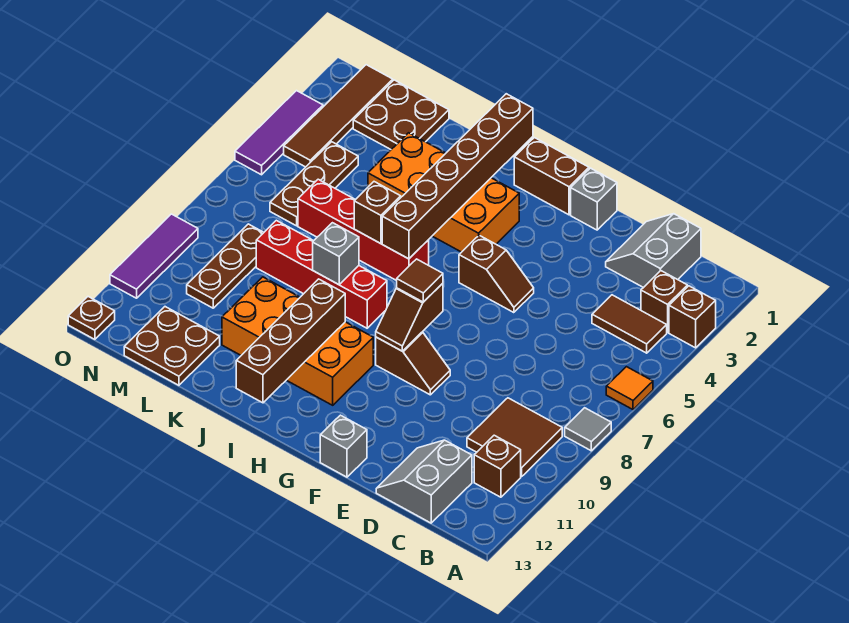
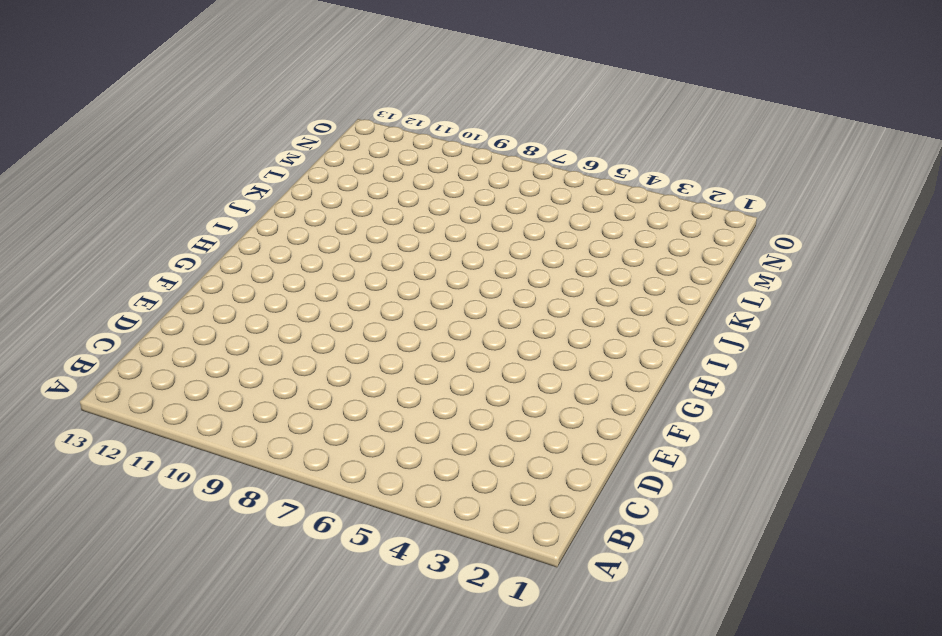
none -> brown 1x1 brick [669,286,716,348]
none -> orange 1x1 tile [606,367,653,409]
none -> grey 1x1 tile [565,408,611,451]
none -> brown 1x1 brick [641,271,687,333]

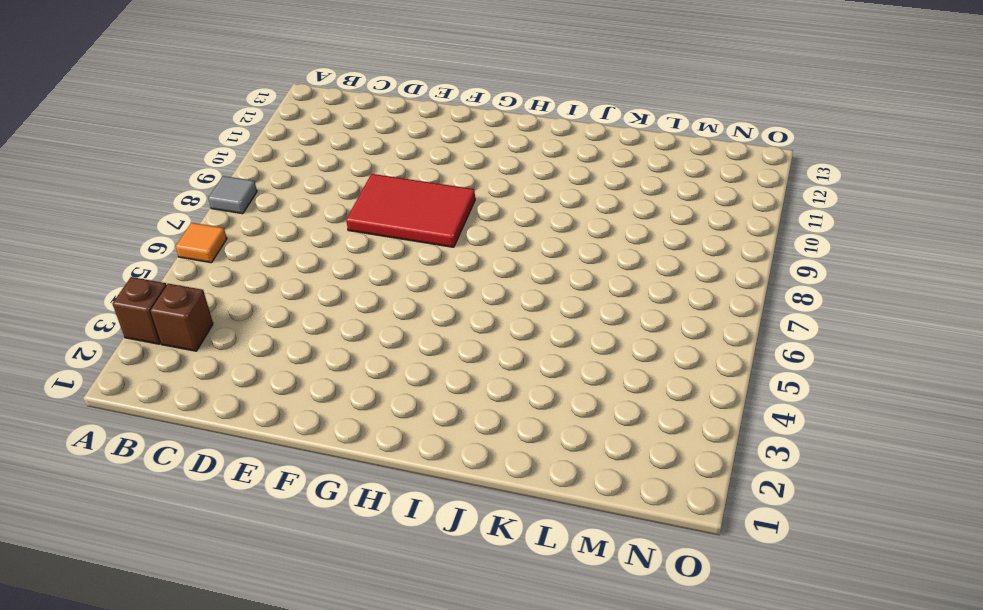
red 2x3 tile [346,174,475,247] -> brown 1x2 slope [376,332,450,395]
none -> brown 1x2 tile [592,295,667,353]
none -> brown 2x2 tile [467,398,562,477]
none -> brown 1x1 brick [474,435,521,497]
none -> grey 2x2 slope [606,214,701,288]

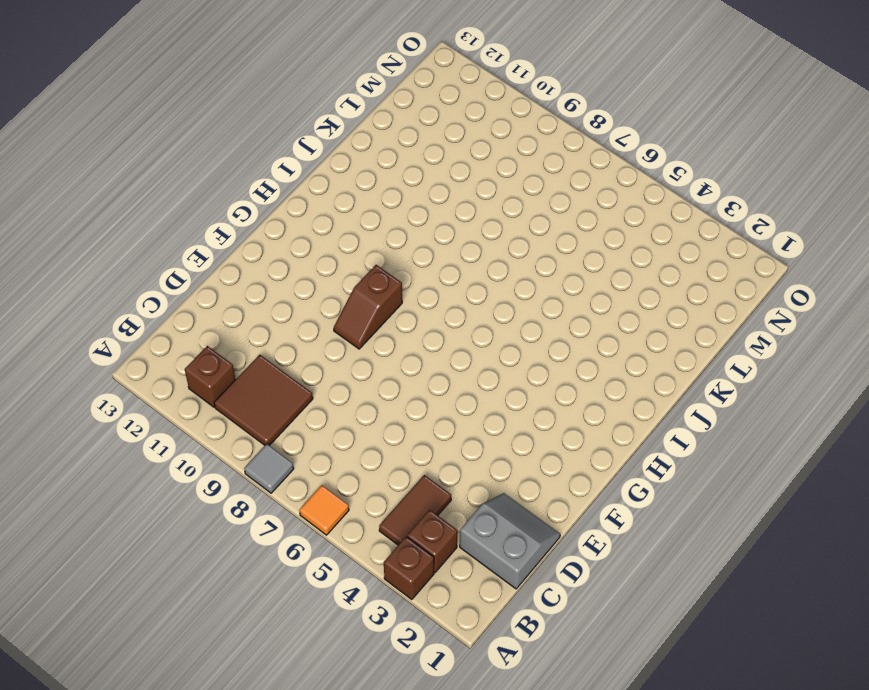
none -> grey 2x2 slope [376,440,472,523]
none -> grey 1x1 brick [571,168,617,230]
none -> brown 1x2 slope [459,235,534,313]
none -> grey 1x1 brick [320,415,367,477]

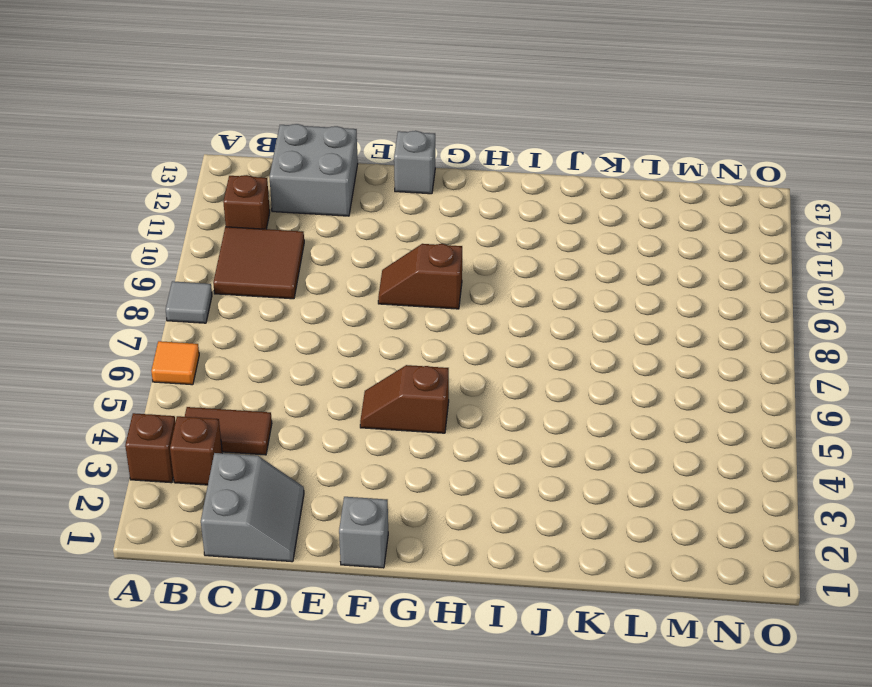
grey 2x2 brick [270,124,358,216] -> grey 2x2 slope [376,440,472,523]
none -> brown 1x2 brick [514,138,589,215]
none -> orange 2x4 brick [368,133,519,252]
none -> orange 2x4 brick [222,277,373,405]
none -> red 1x4 brick [298,179,429,281]

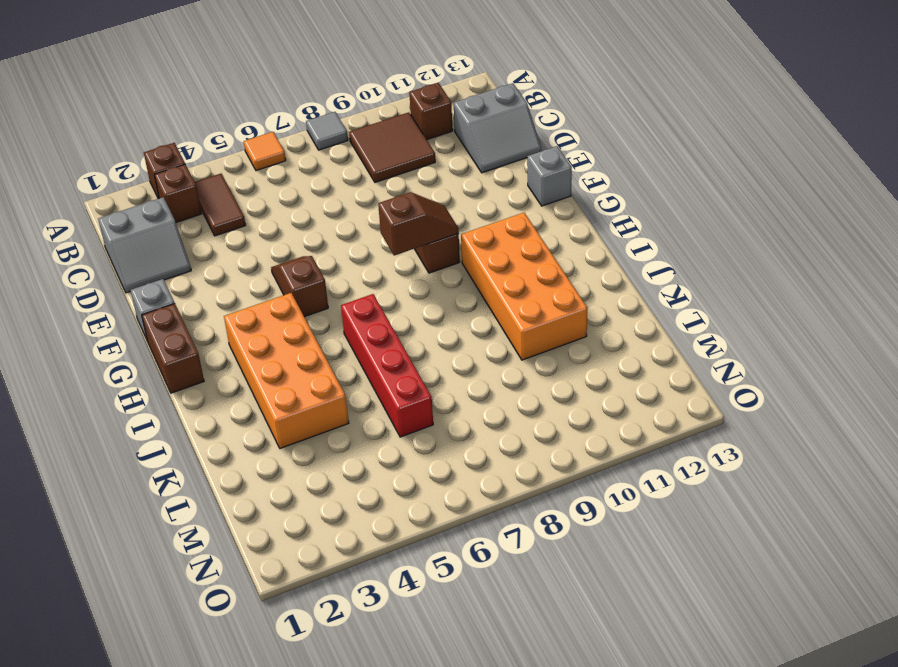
none -> red 1x4 brick [256,220,387,328]
none -> brown 2x2 plate [353,80,449,149]
none -> brown 2x2 plate [124,307,220,385]
none -> brown 1x3 plate [270,142,358,226]

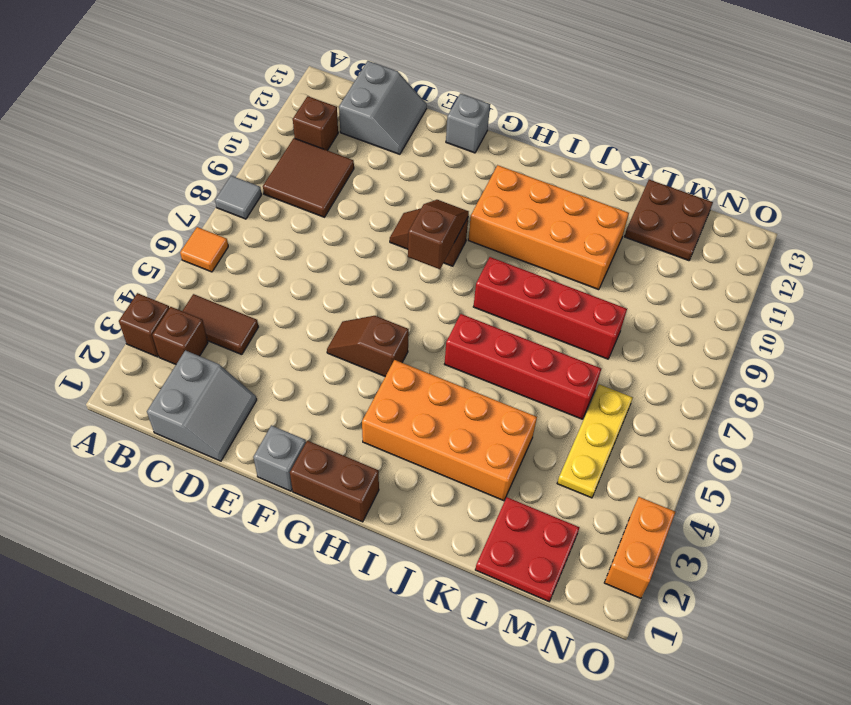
red 2x2 plate [475,497,580,602] -> brown 2x2 plate [353,80,449,149]
yellow 1x3 plate [557,384,633,498] -> brown 1x3 plate [270,142,358,226]
orange 1x2 brick [604,497,675,598] -> purple 1x3 tile [235,91,323,175]
none -> brown 1x3 plate [187,224,264,308]
none -> brown 1x4 tile [284,65,393,167]
none -> purple 1x3 tile [110,214,198,298]
none -> brown 1x1 plate [68,297,115,339]

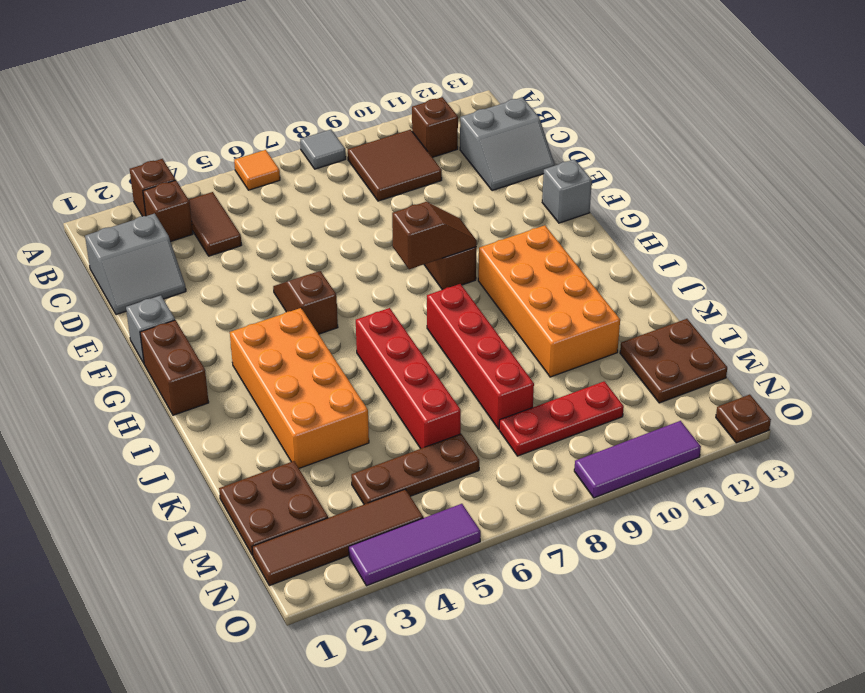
red 1x3 plate [499,381,624,456] -> brown 1x3 plate [187,224,264,308]
none -> brown 1x6 brick [382,94,533,259]
none -> brown 1x4 brick [236,279,345,403]
none -> brown 1x1 brick [354,182,401,244]
none -> grey 1x1 brick [313,223,359,285]

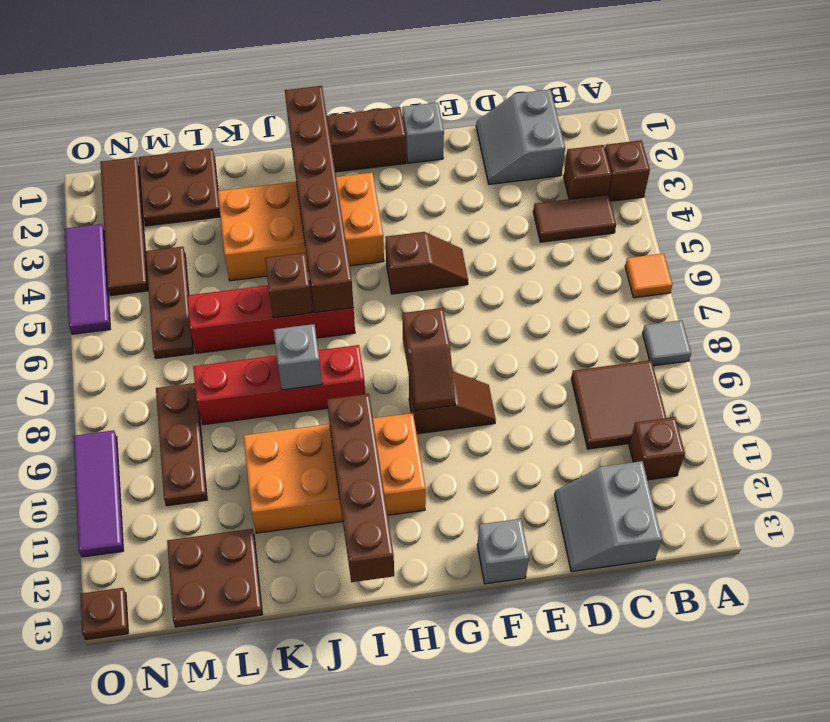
none -> brown 1x1 tile [397,259,443,302]

